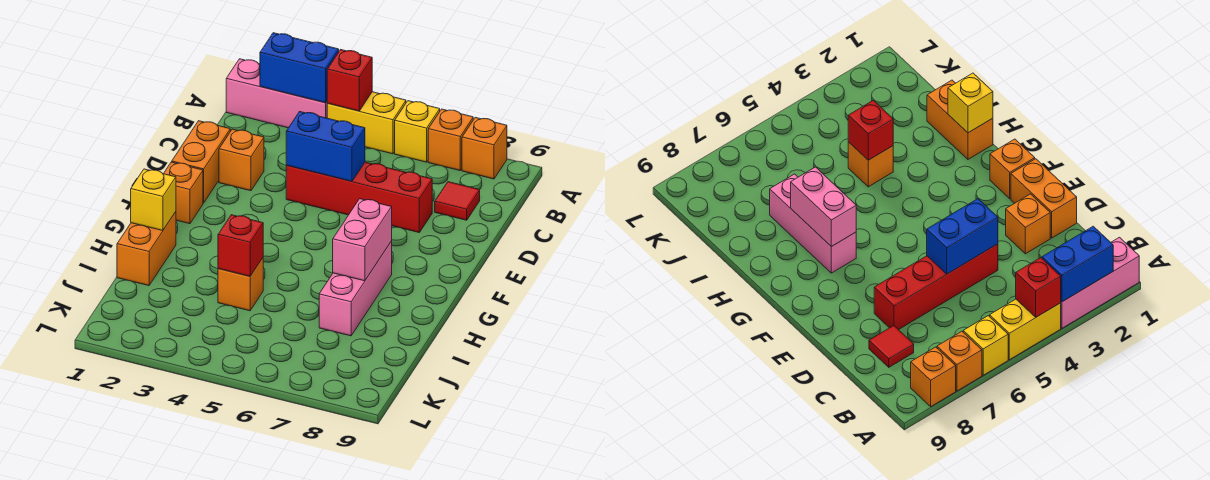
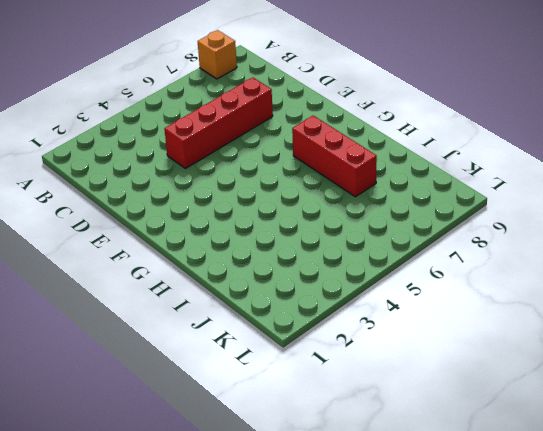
red 1x3 brick [292,116,377,197] -> pink 1x3 brick [319,241,392,336]
none -> pink 1x3 brick [226,59,328,128]
none -> yellow 1x2 brick [327,92,406,154]
none -> yellow 1x1 brick [395,101,440,162]

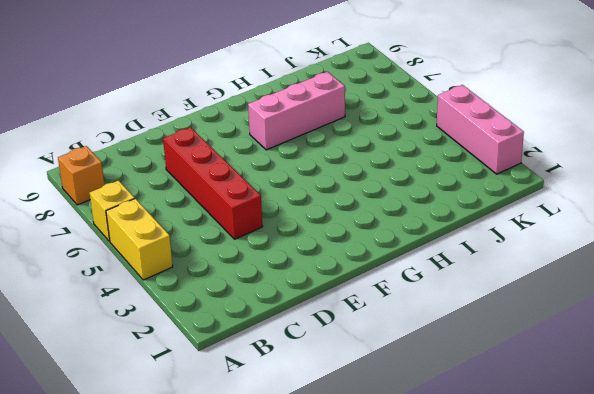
pink 1x3 brick [437,85,524,174] -> pink 1x3 brick moved to [226,59,328,128]
none -> orange 1x1 brick [428,109,473,170]
none -> red 1x1 tile [435,182,480,220]
none -> orange 1x2 brick [172,121,230,203]

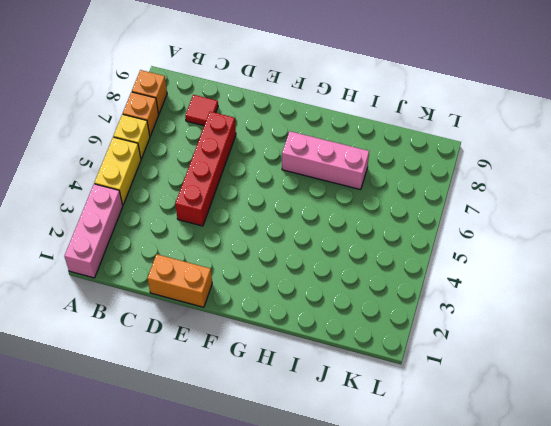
none -> orange 1x1 brick [219,129,264,191]
none -> orange 1x1 brick [164,162,203,224]
none -> orange 1x2 brick [117,212,176,286]

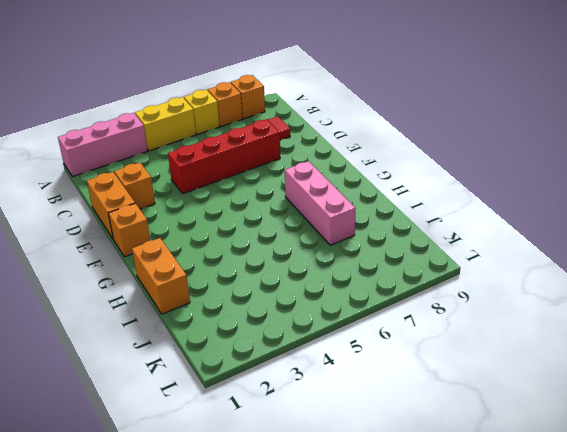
none -> orange 1x1 brick [218,258,263,311]
none -> blue 1x2 brick [260,33,339,103]
none -> red 1x1 brick [327,50,372,111]

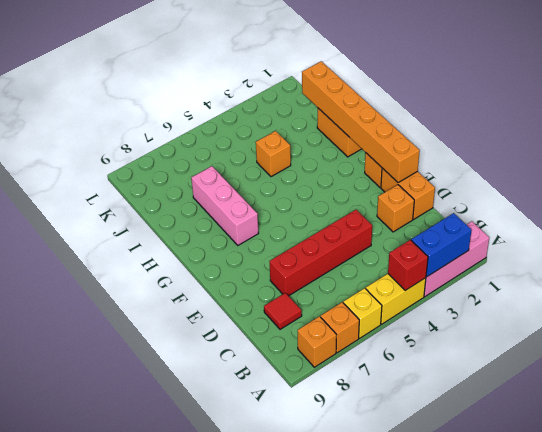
orange 1x6 brick [302,61,420,182] -> yellow 1x1 brick [131,169,176,231]
none -> blue 1x2 brick [286,112,365,181]
none -> pink 1x2 brick [333,199,392,281]
none -> red 1x1 brick [218,215,263,276]

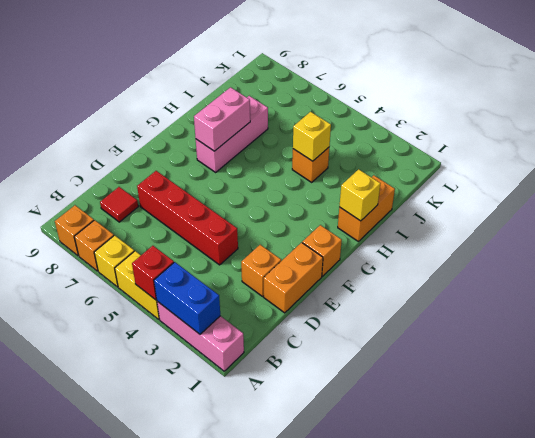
yellow 1x1 brick [293,112,331,161] -> red 1x1 brick [218,215,263,276]
none -> blue 1x2 brick [286,112,365,181]

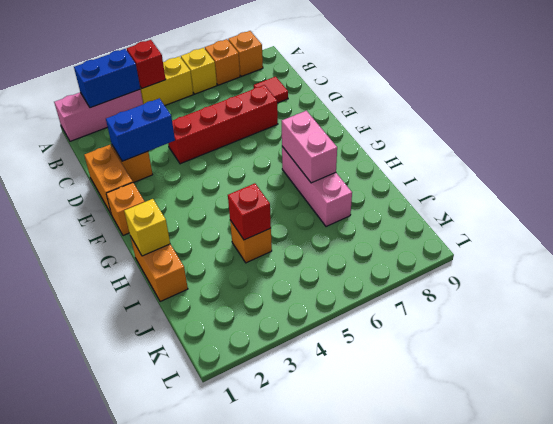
blue 1x2 brick [106,98,175,161] -> blue 1x2 brick moved to [286,112,365,181]

